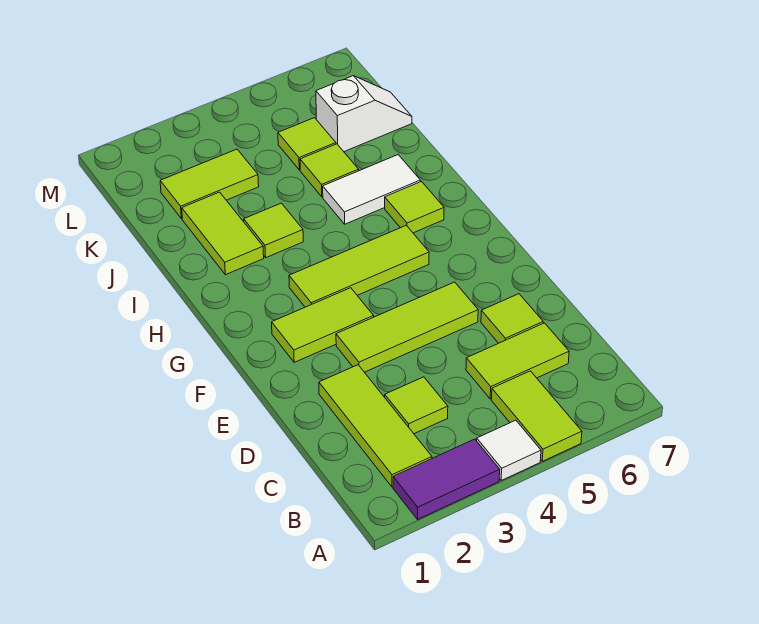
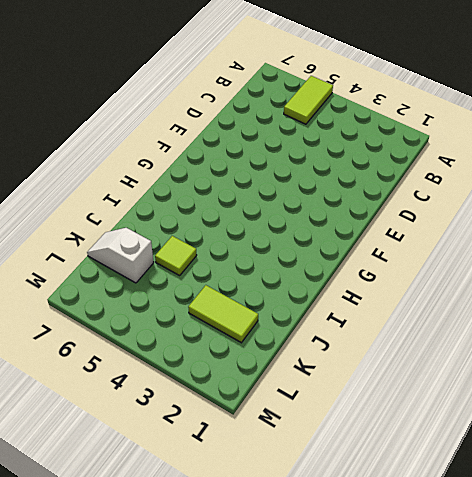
none -> purple 1x2 tile [393,439,500,519]
none -> white 1x1 tile [477,420,541,480]
none -> lime 1x3 tile [319,365,432,487]

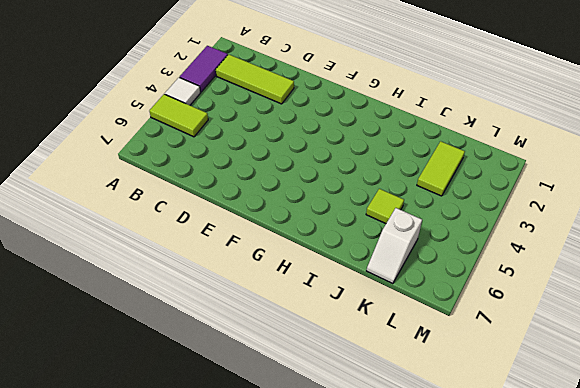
none -> lime 1x1 tile [385,377,448,434]
none -> lime 1x2 tile [466,323,569,399]
none -> lime 1x1 tile [481,294,543,343]

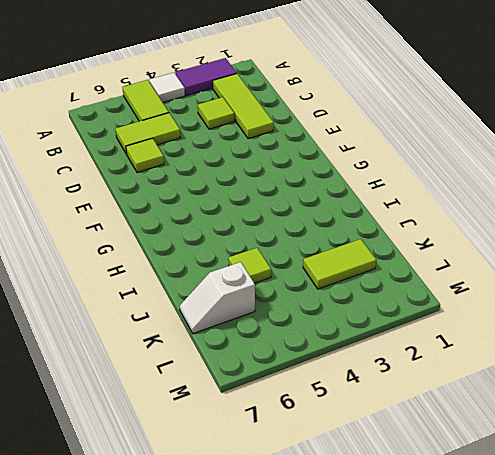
none -> lime 1x3 tile [336,282,478,372]
none -> lime 1x2 tile [272,288,374,362]
none -> lime 1x3 tile [289,225,429,307]

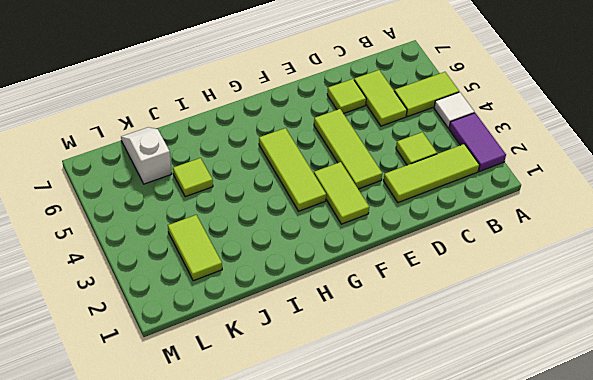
none -> lime 1x1 tile [385,182,444,233]
none -> lime 1x2 tile [182,192,264,275]
none -> lime 1x1 tile [244,203,303,258]

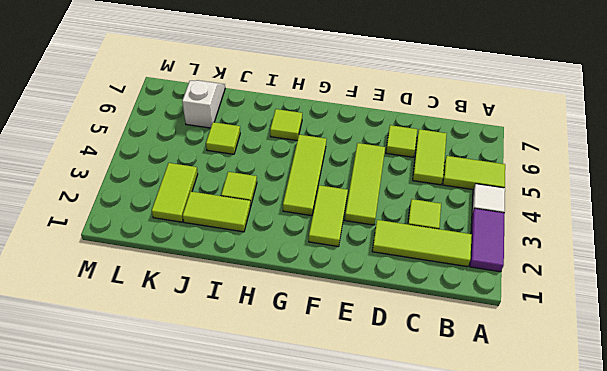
none -> white 1x2 tile [323,155,420,224]
none -> lime 1x1 tile [278,118,336,170]

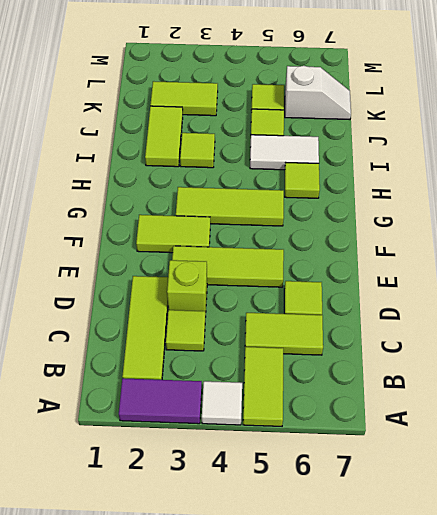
lime 1x1 brick [167,260,207,317] -> none

